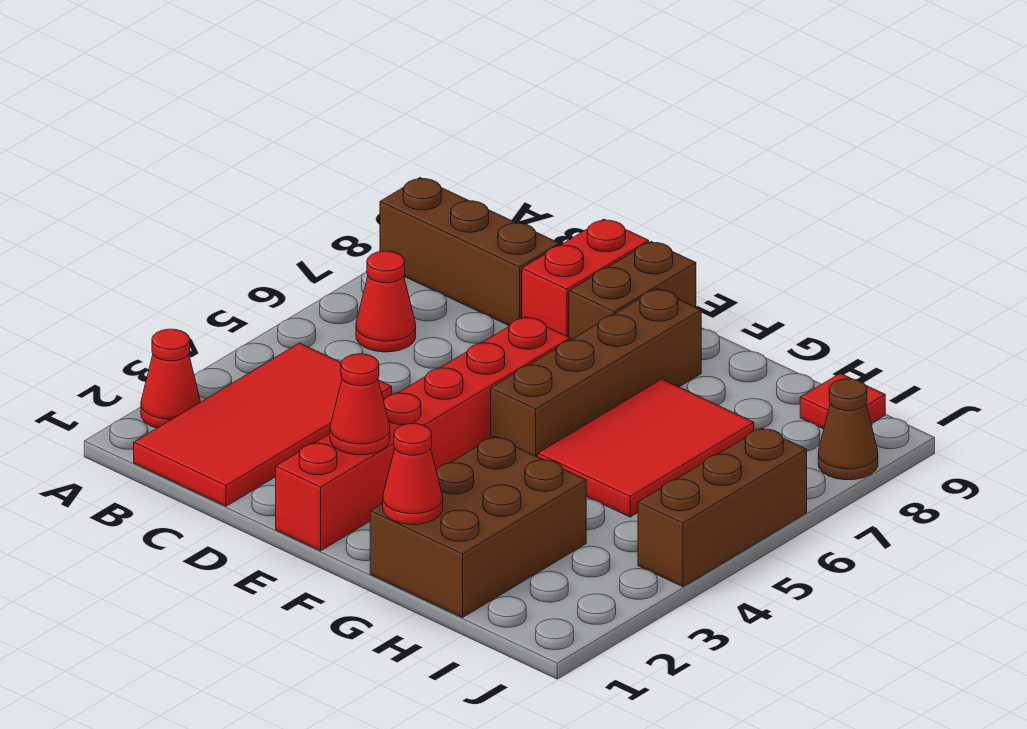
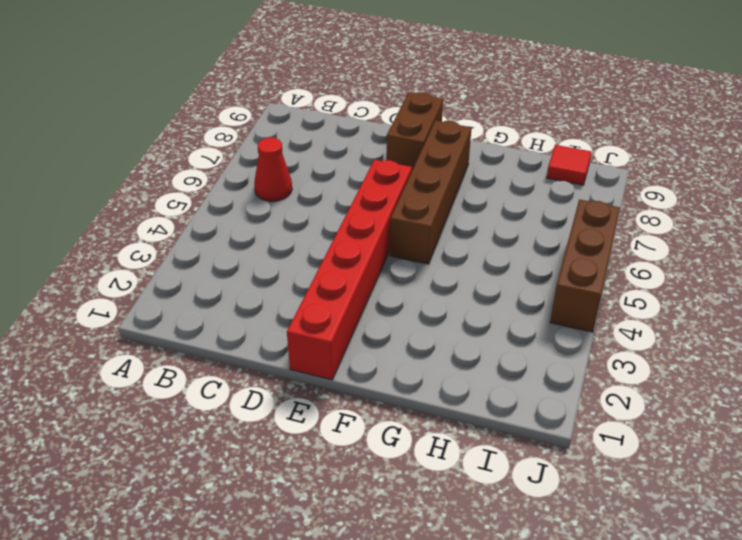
none -> red 1x1 cone [141,329,200,428]
none -> brown 1x3 brick [380,178,559,326]
none -> red 2x4 tile [134,343,392,506]

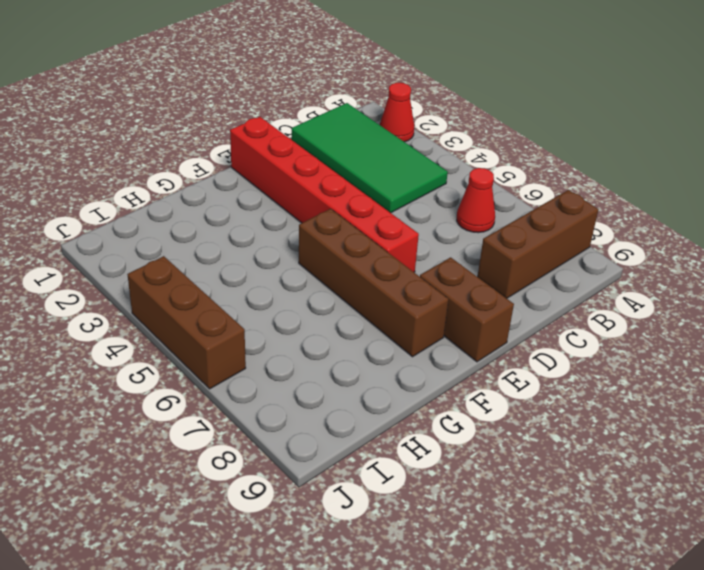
green 2x4 tile [291,103,448,213] -> red 2x4 tile [134,343,392,506]
none -> red 1x2 brick [522,219,649,337]
none -> brown 2x3 brick [370,437,586,617]
none -> red 2x3 tile [538,379,754,517]

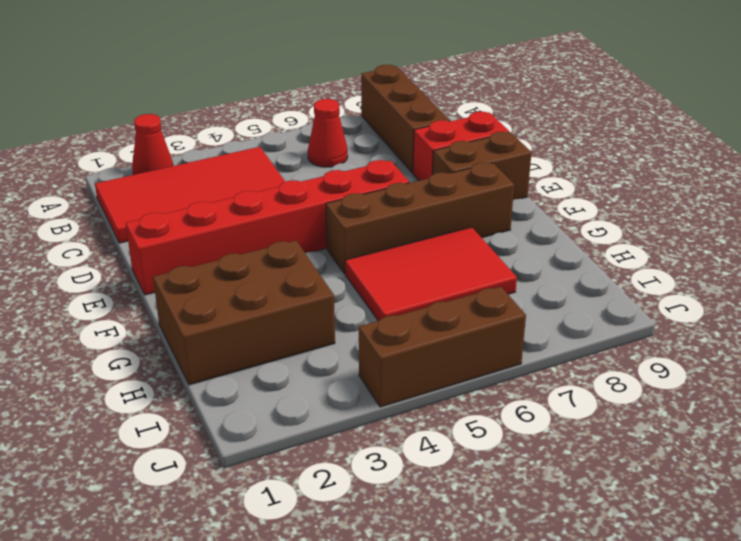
none -> red 1x1 tile [800,373,885,429]
none -> brown 1x1 cone [818,379,878,480]
none -> red 1x1 cone [330,354,390,455]

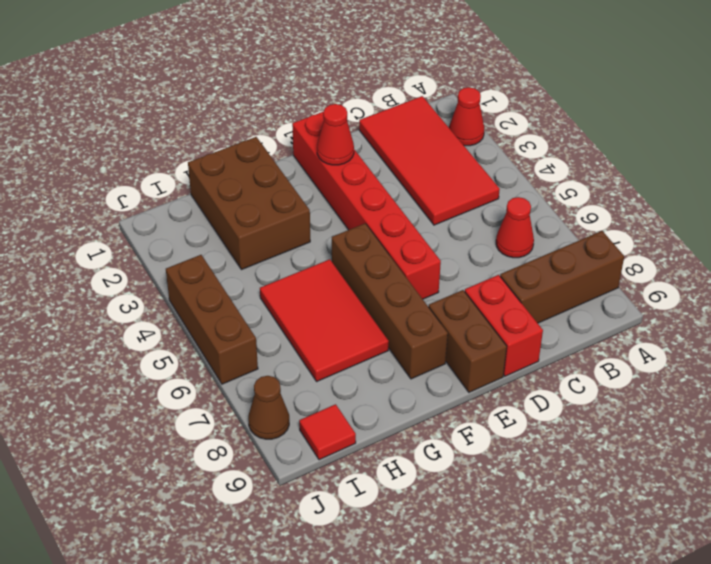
none -> red 1x1 cone [383,424,443,524]

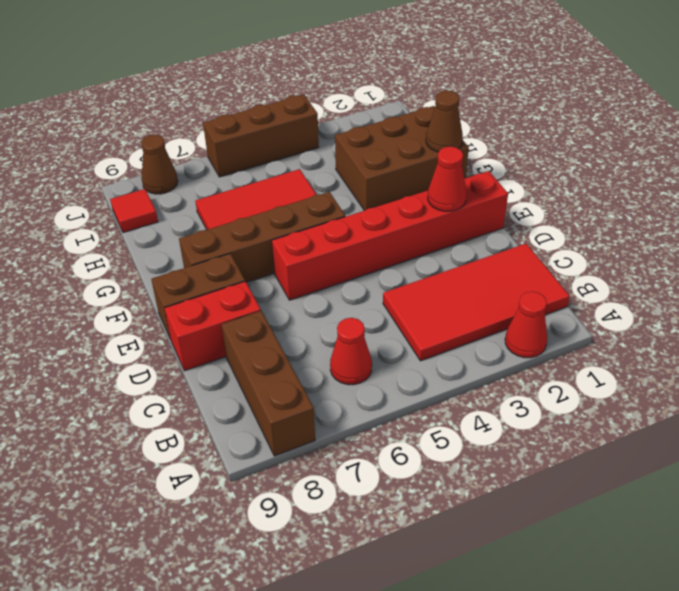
brown 1x1 cone [426,90,463,152] -> red 1x1 cone [383,424,443,524]

